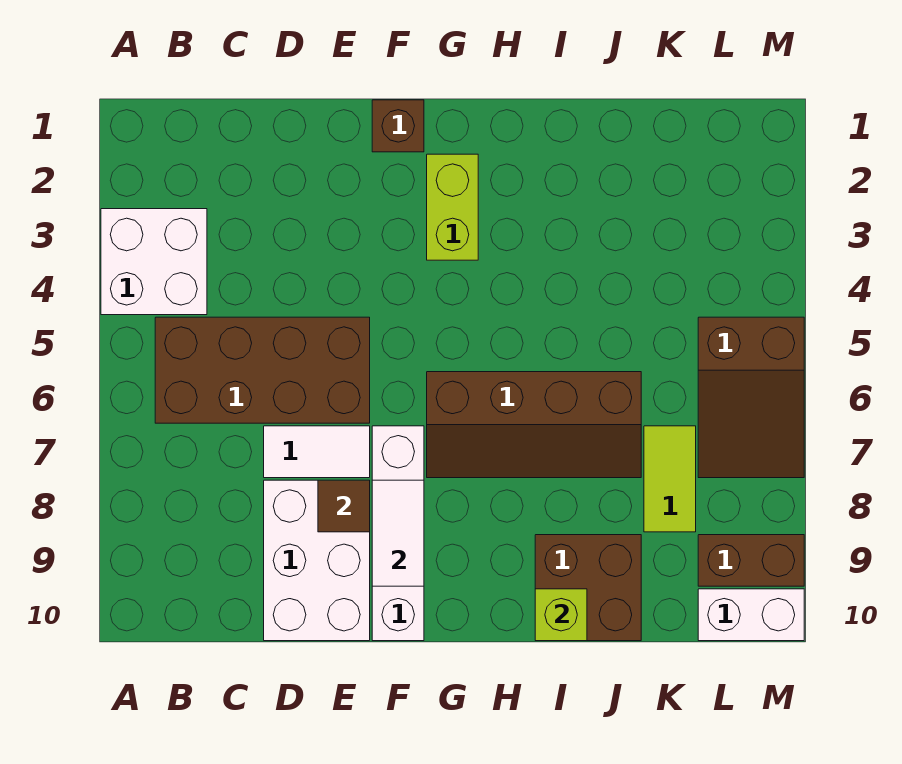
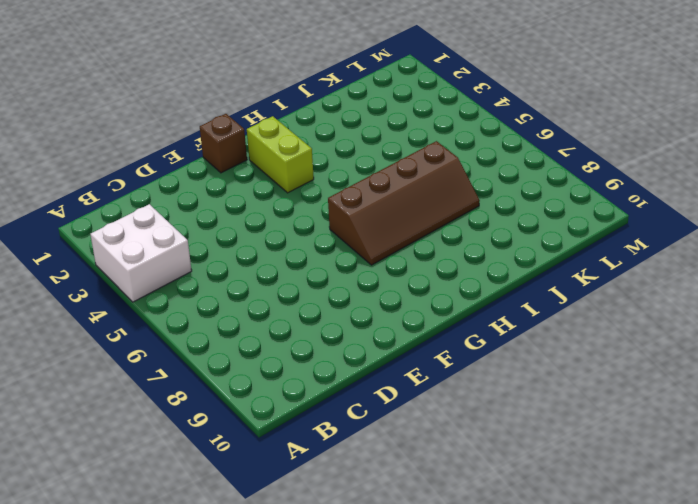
none -> brown 2x4 brick [155,317,370,423]
none -> white 1x2 tile [264,426,370,478]
none -> white 2x3 brick [264,480,370,641]

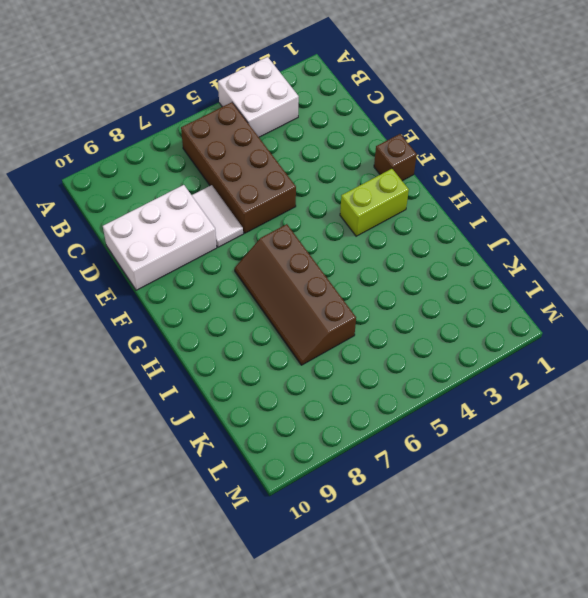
none -> white 1x4 brick [372,426,424,641]
none -> brown 2x2 brick [535,535,641,641]
none -> lime 1x2 tile [644,426,696,532]

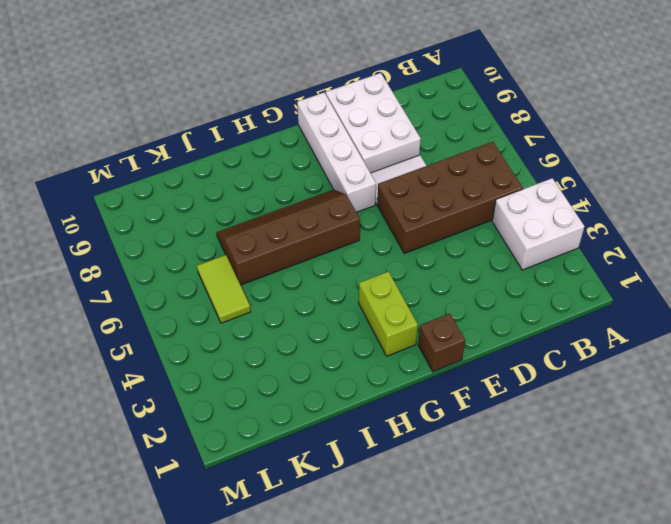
lime 1x2 tile [197,255,251,323] -> lime 1x2 tile moved to [644,426,696,532]
none -> brown 2x2 brick [535,535,641,641]
none -> brown 2x3 slope [698,317,804,478]
none -> brown 1x2 brick [698,535,804,586]

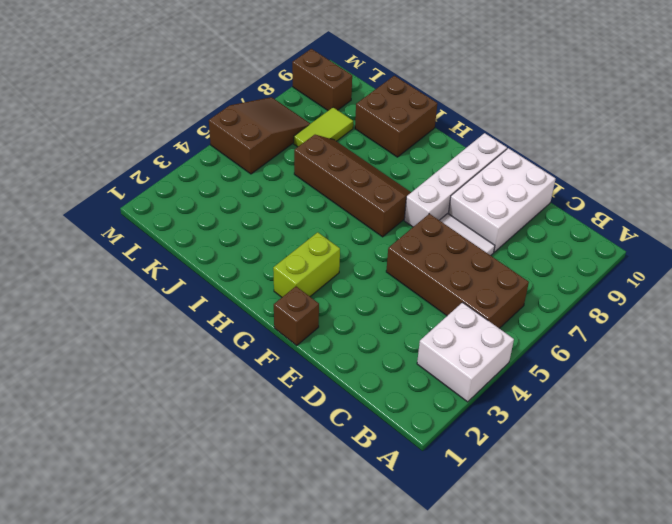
none -> white 1x2 brick [698,589,804,641]
none -> brown 1x1 tile [318,480,370,532]
none -> white 1x2 tile [372,480,424,586]

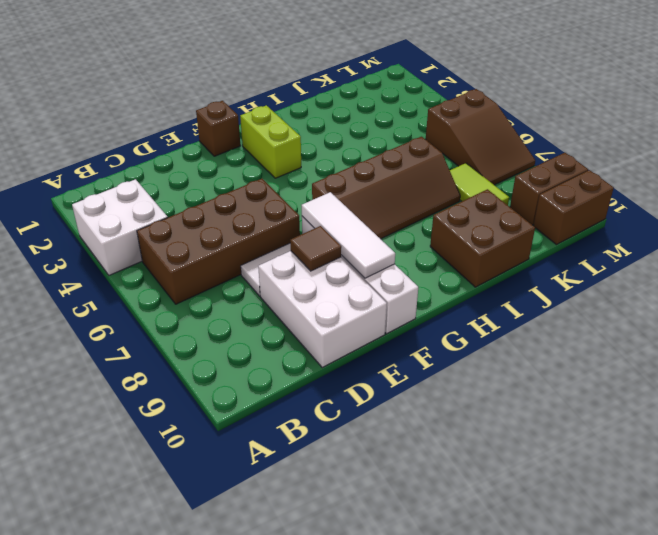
white 1x3 tile [302,192,395,278] -> white 1x2 tile [372,480,424,586]
brown 1x2 brick [533,170,614,245] -> white 1x2 brick [698,589,804,641]
none -> lime 1x1 brick [535,589,587,641]

